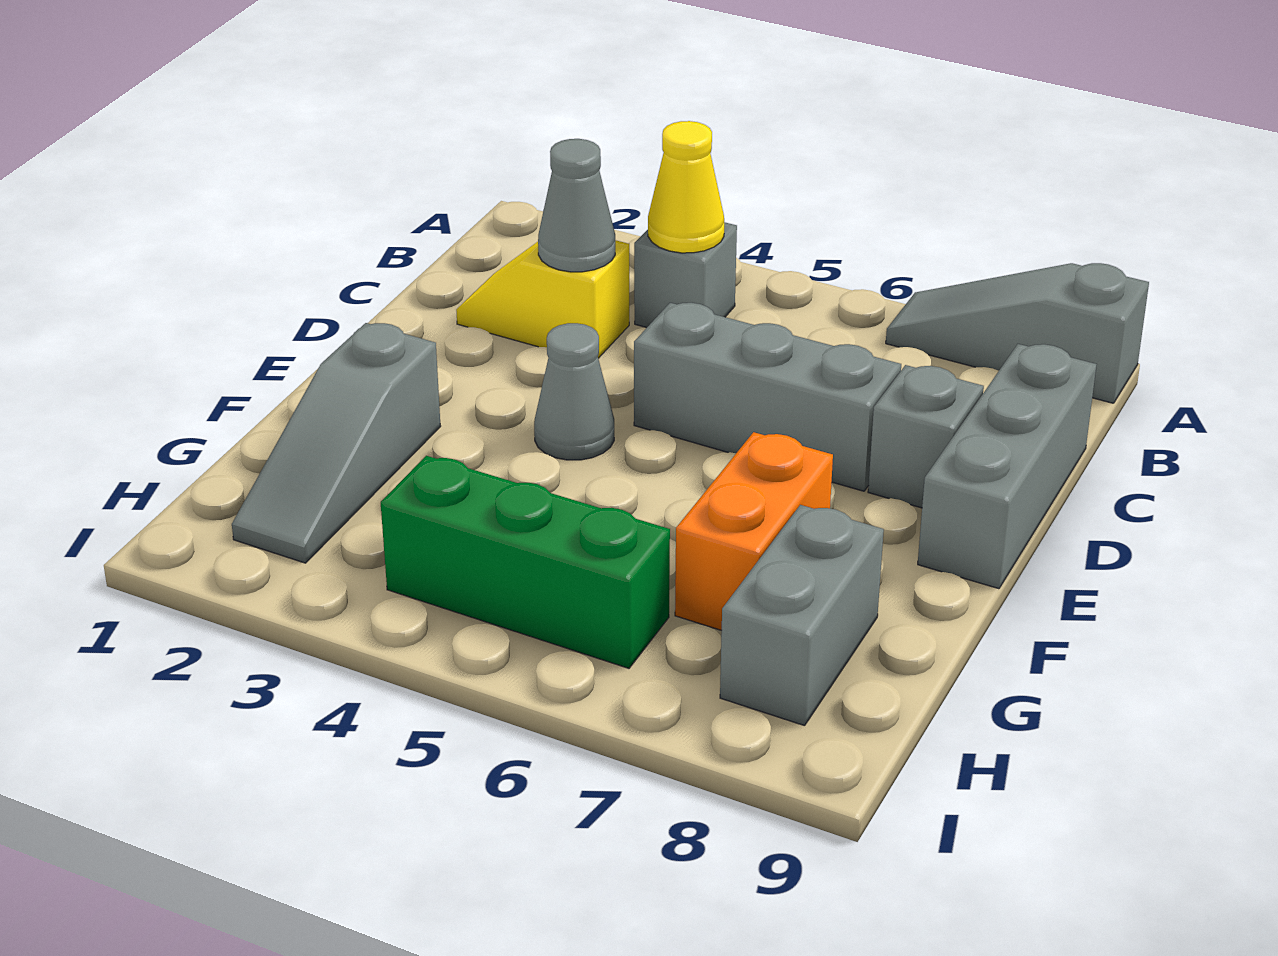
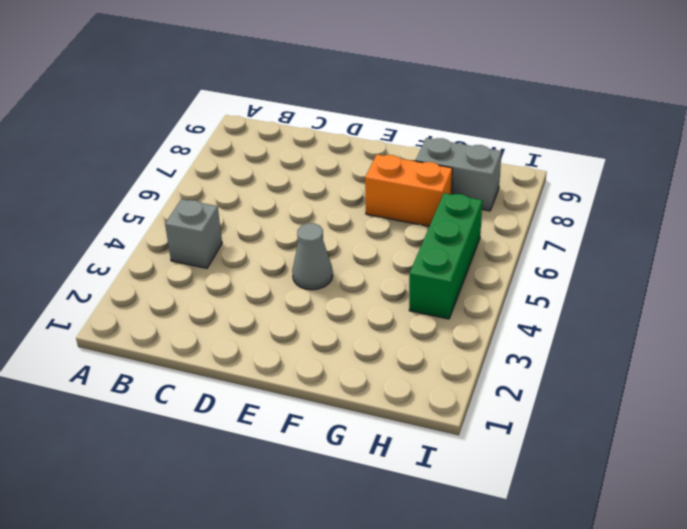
none -> grey 1x3 slope [886,263,1149,403]
none -> yellow 1x2 slope [456,240,629,358]
none -> grey 1x3 brick [918,344,1096,589]

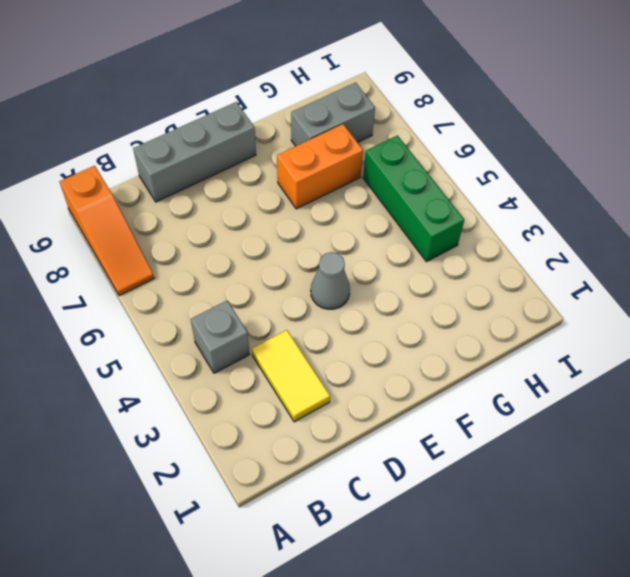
orange 1x3 slope [59,166,154,296] -> grey 1x3 slope [886,263,1149,403]
yellow 1x2 tile [252,330,330,422] -> yellow 1x2 slope [456,240,629,358]
none -> grey 1x3 brick [634,303,901,491]
none -> grey 1x1 brick [868,365,984,508]
none -> grey 1x3 slope [232,323,441,563]

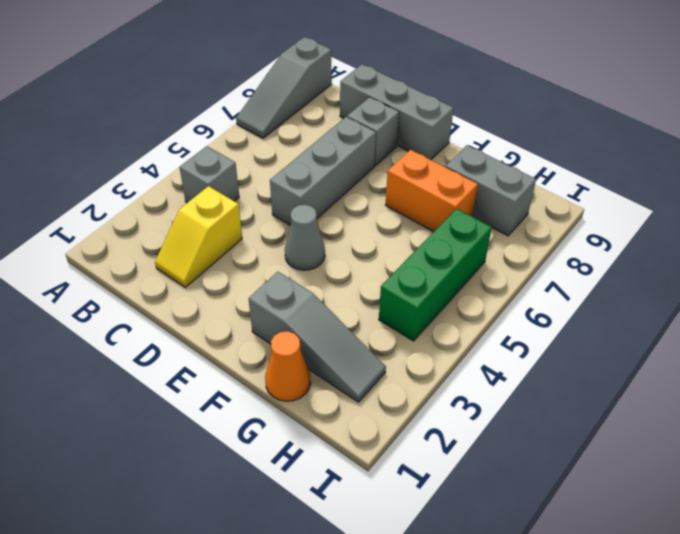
orange 1x1 cone [265,331,311,401] -> none
none -> yellow 1x1 cone [648,121,724,253]
none -> grey 1x1 cone [538,139,615,272]

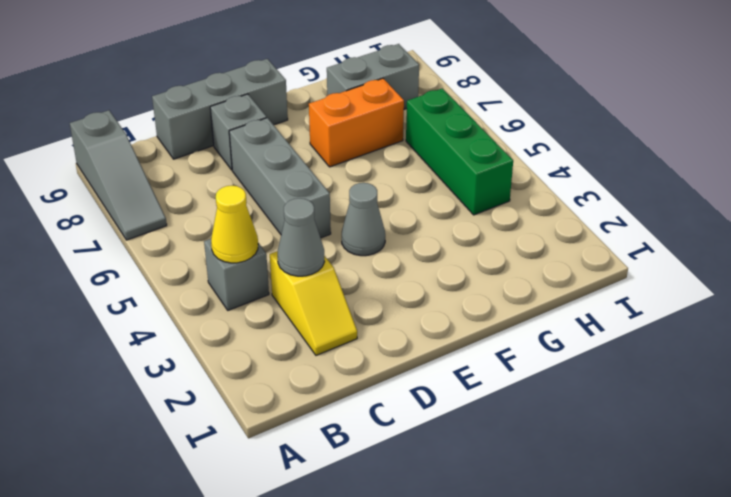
none -> grey 1x3 slope [232,323,441,563]

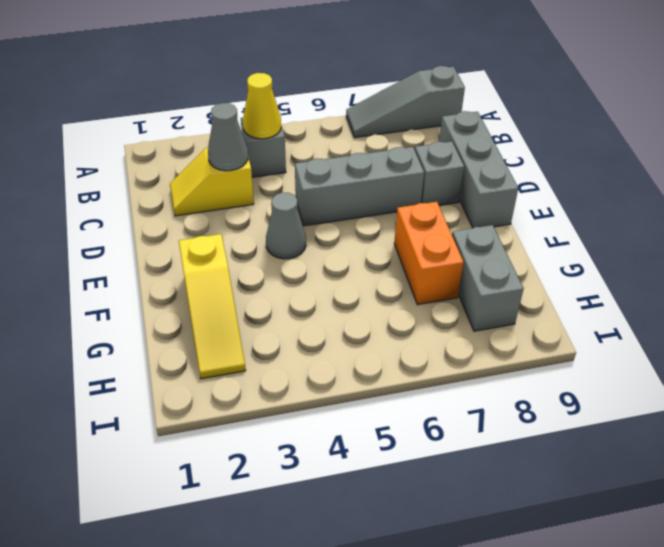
yellow 1x3 slope [179,234,246,379] -> grey 1x3 slope [232,323,441,563]
none -> green 1x3 brick [381,456,670,668]

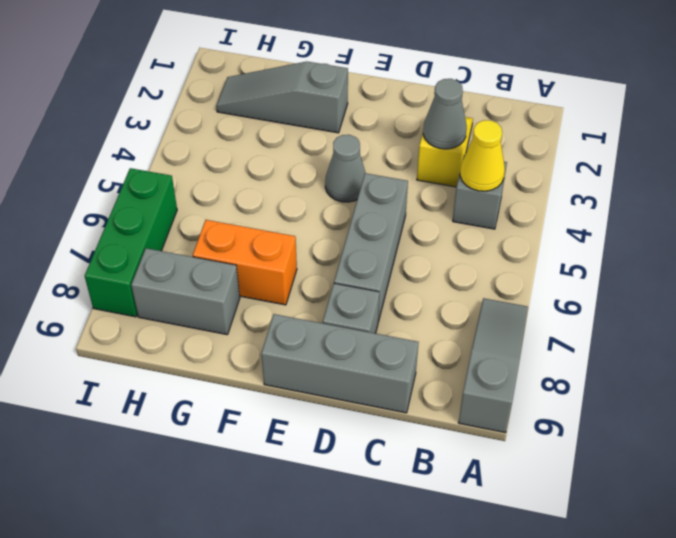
green 1x3 brick [85,168,177,317] -> green 1x3 brick moved to [381,456,670,668]

